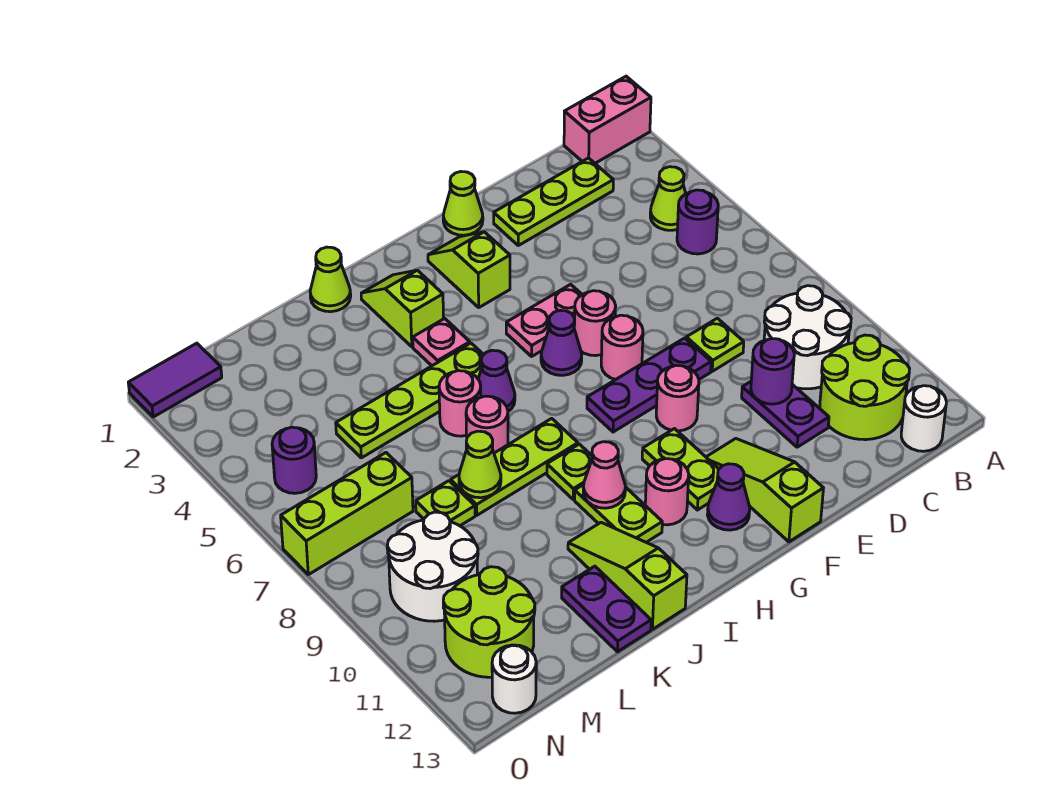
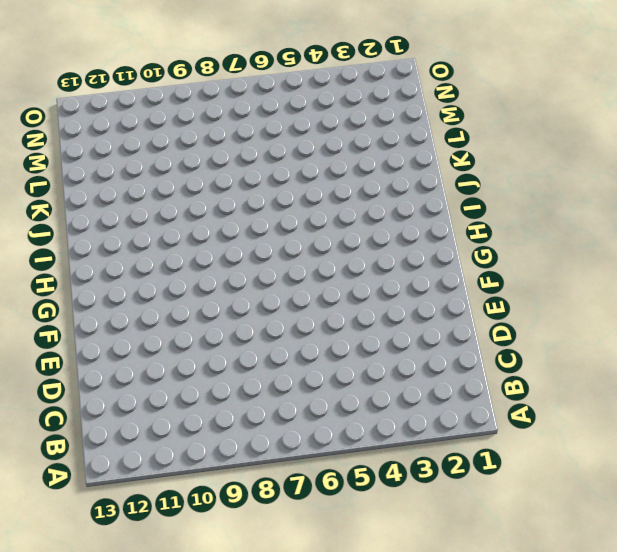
none -> pink 1x2 brick [564,76,651,163]
none -> lime 1x1 cone [650,167,686,230]
none -> purple 1x1 round brick [677,190,718,254]
none -> white 2x2 round brick [764,286,851,389]

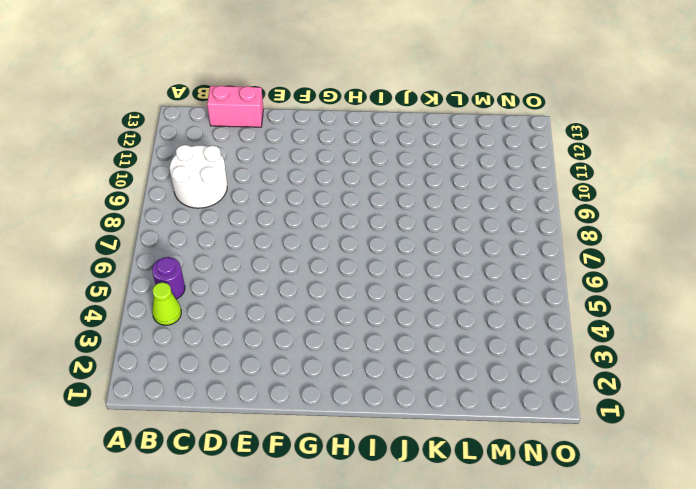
pink 1x2 brick [207,86,263,127] -> pink 1x2 brick moved to [564,76,651,163]
none -> lime 2x2 round brick [820,335,910,440]
none -> white 1x1 round brick [901,386,946,451]
none -> lime 1x3 plate [494,158,613,245]
none -> lime 1x1 plate [686,318,744,371]

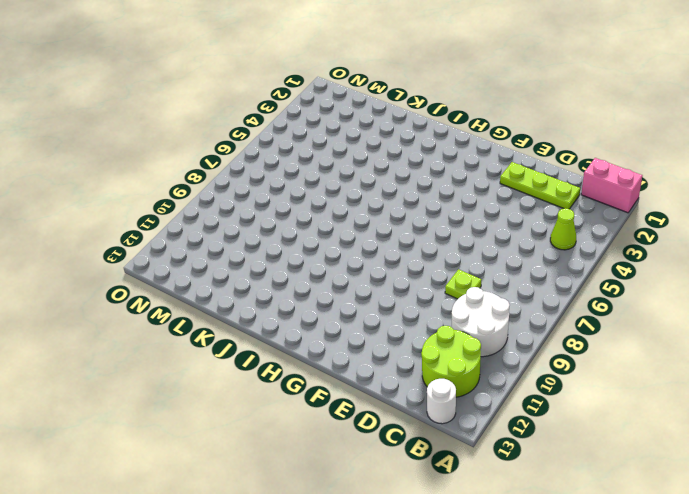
none -> purple 1x1 round brick [677,190,718,254]
none -> purple 1x2 plate [742,382,829,447]
none -> purple 1x3 plate [587,338,711,432]
none -> lime 1x1 cone [443,172,483,235]

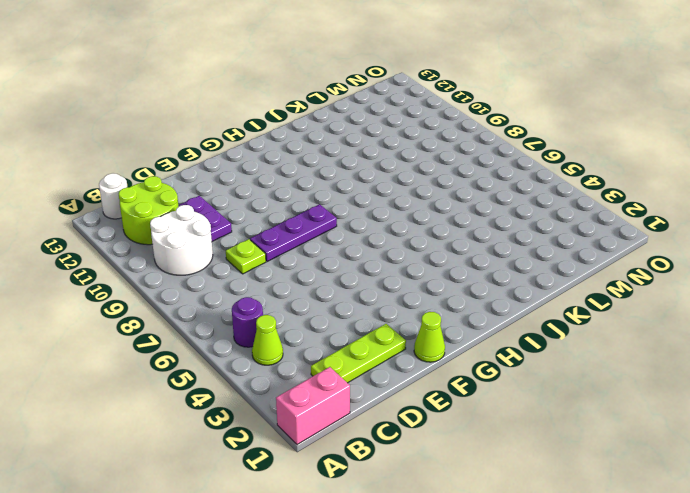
none -> pink 1x2 plate [506,284,582,356]
none -> pink 1x1 round brick [574,291,616,356]
none -> pink 1x1 round brick [601,315,643,380]
none -> pink 1x1 round brick [656,365,699,431]

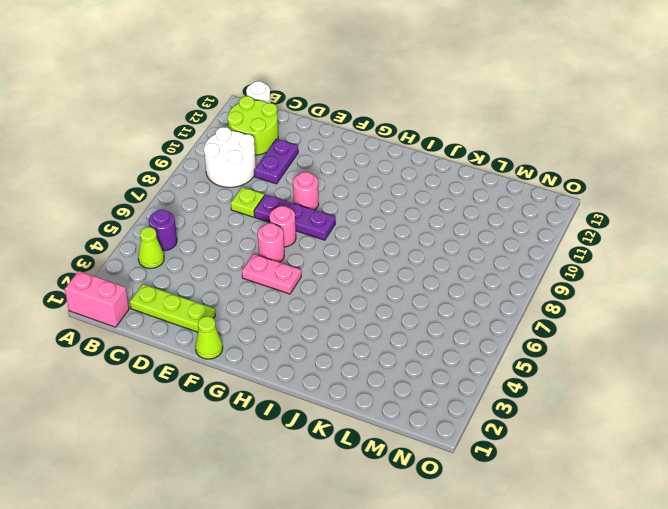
none -> lime 1x3 slope [706,439,823,542]
none -> lime 1x2 slope [428,232,510,307]
none -> purple 1x1 cone [541,310,582,375]
none -> lime 1x2 plate [642,429,719,510]

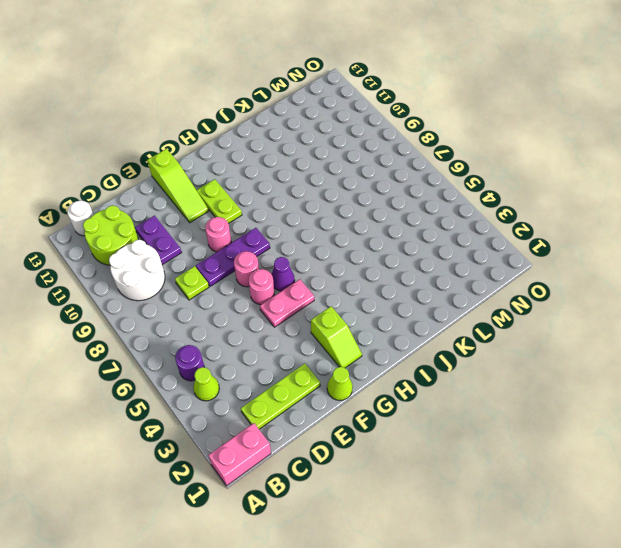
none -> purple 1x1 cone [707,464,750,530]
none -> pink 1x1 round brick [645,459,689,525]
none -> lime 1x2 slope [361,270,444,347]
none -> pink 1x1 plate [413,318,470,366]

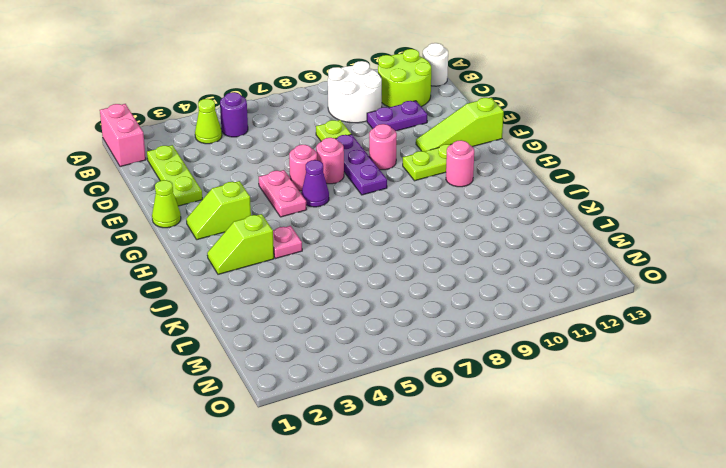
none -> purple 1x1 cone [707,464,750,530]
none -> lime 1x4 plate [336,343,484,458]
none -> purple 1x1 cone [478,350,515,411]
none -> lime 1x3 plate [451,418,578,515]

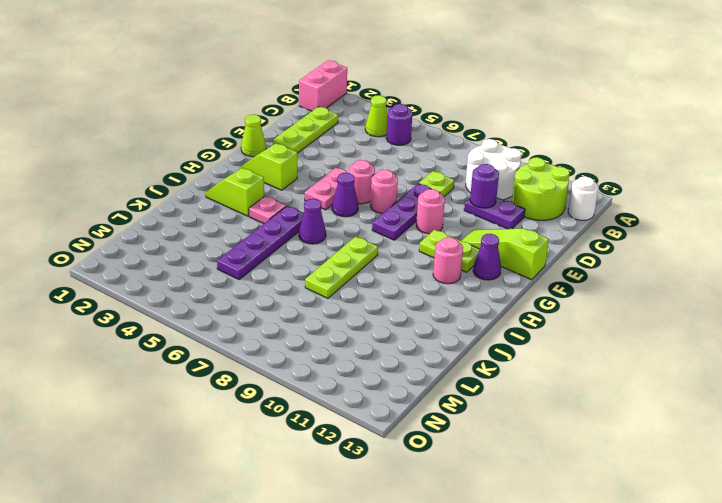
purple 1x4 plate [217,206,304,279] -> lime 1x4 plate [336,343,484,458]
none -> lime 1x1 plate [547,444,592,499]
none -> lime 1x2 plate [575,485,662,542]
none -> lime 1x1 cone [310,247,351,312]
none -> pink 1x1 round brick [439,371,481,436]

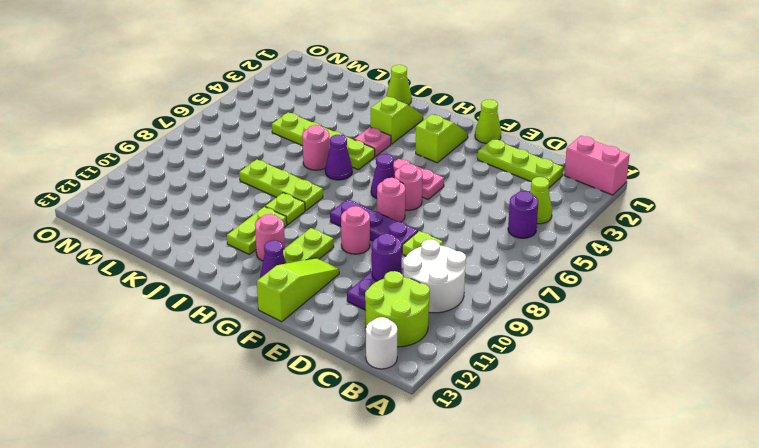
none -> pink 1x1 round brick [466,396,508,453]
none -> lime 1x3 slope [568,523,687,629]
none -> purple 1x2 plate [562,566,651,652]
none -> lime 1x1 plate [416,481,475,526]

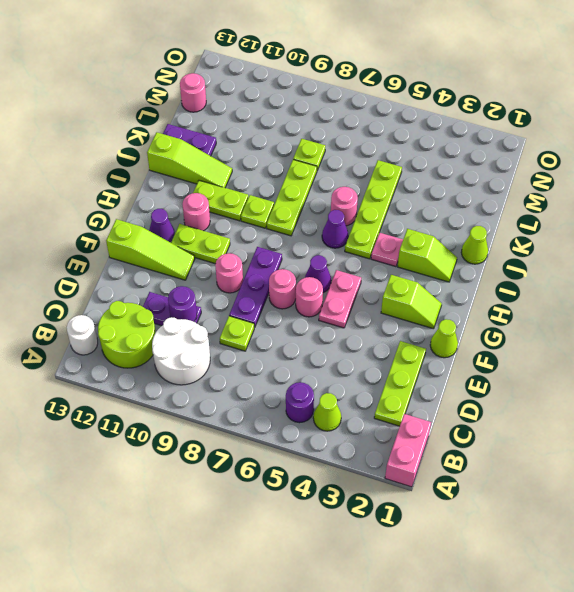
pink 1x1 round brick [180,73,206,112] -> pink 1x1 round brick moved to [466,396,508,453]
none -> lime 1x3 brick [281,453,413,575]
none -> white 2x2 round brick [387,512,478,621]
none -> lime 2x2 round brick [443,567,535,677]
none -> purple 1x2 tile [128,343,222,417]

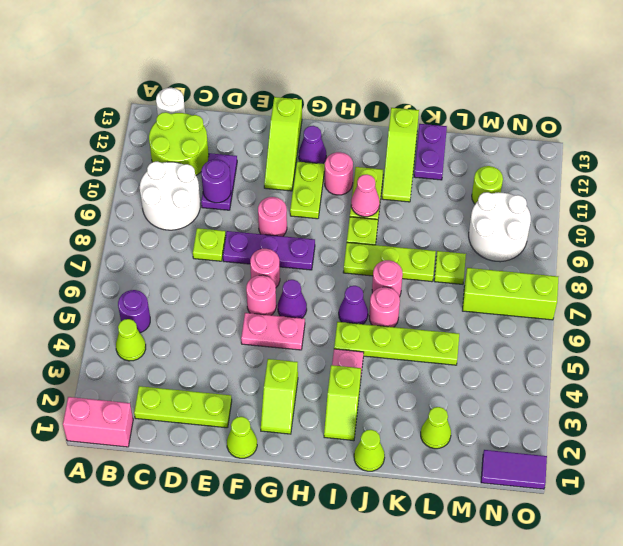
lime 1x1 cone [421,407,451,449] -> lime 1x1 cone moved to [459,431,501,498]
lime 1x1 round brick [472,166,503,204] -> lime 2x2 round brick [443,567,535,677]
none -> purple 1x1 round brick [272,427,316,493]
none -> white 1x1 round brick [492,645,536,713]

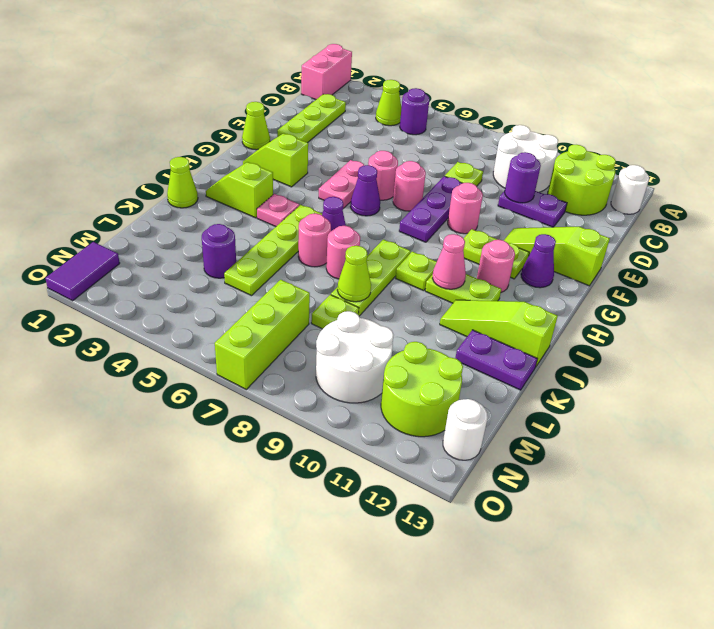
purple 1x1 round brick [202,224,236,278] -> purple 1x1 round brick moved to [272,427,316,493]

